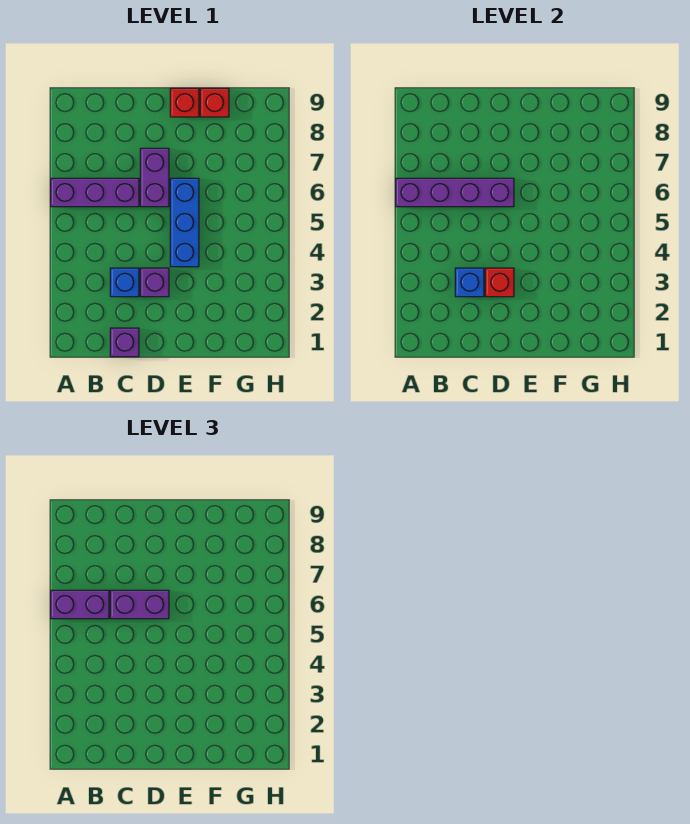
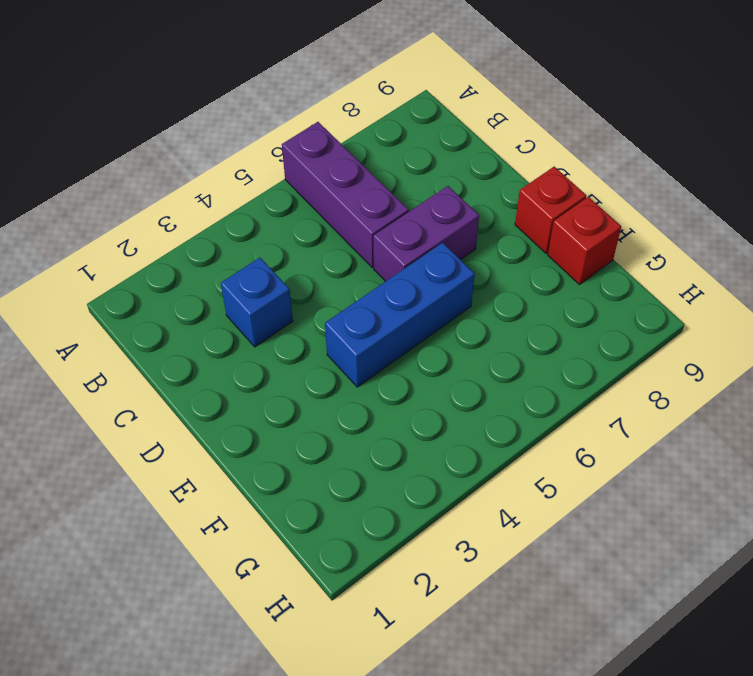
none -> purple 1x1 brick [110,328,139,357]
none -> purple 1x1 brick [140,268,169,297]
none -> purple 1x4 brick [396,178,514,207]

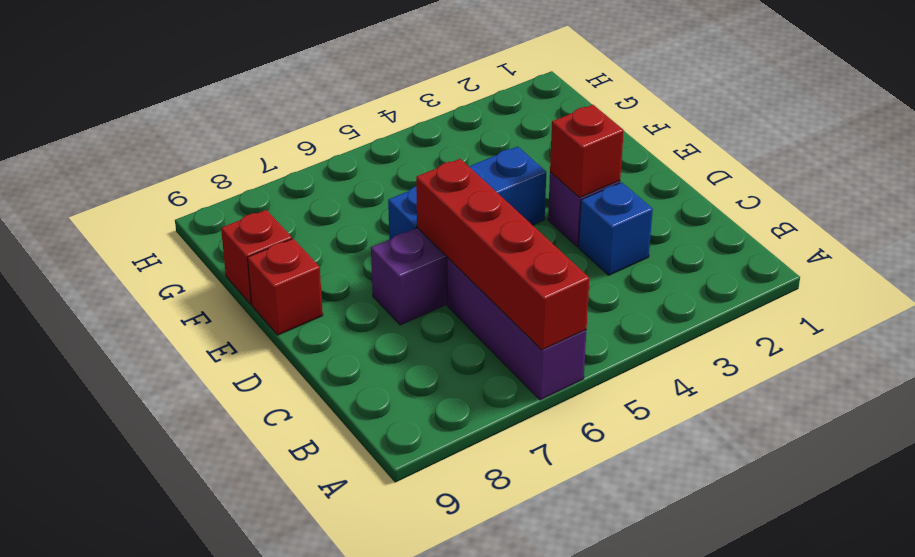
red 1x4 brick [416,159,589,350] -> purple 1x4 brick [396,178,514,207]
none -> purple 1x1 brick [110,328,139,357]
none -> blue 1x1 brick [455,268,484,297]
none -> purple 1x2 brick [51,590,109,619]

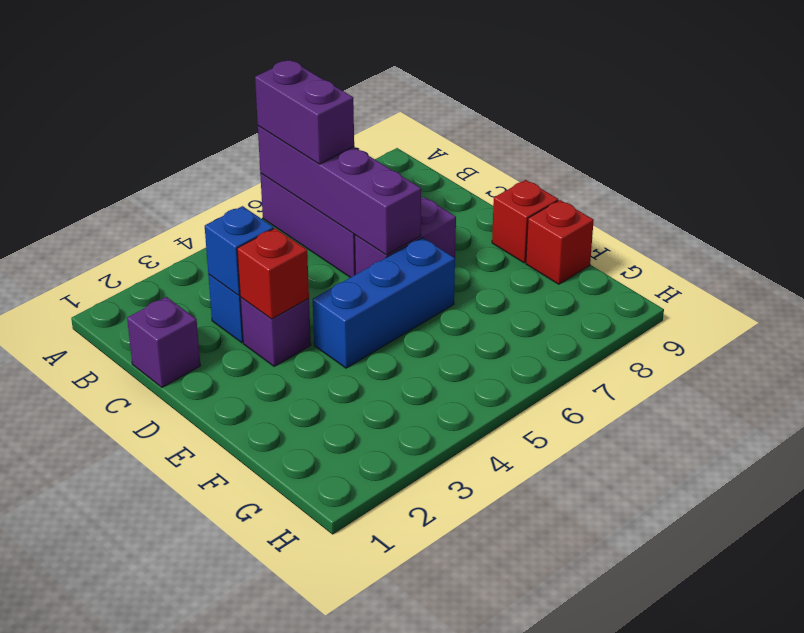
none -> purple 1x2 brick [110,590,169,619]

